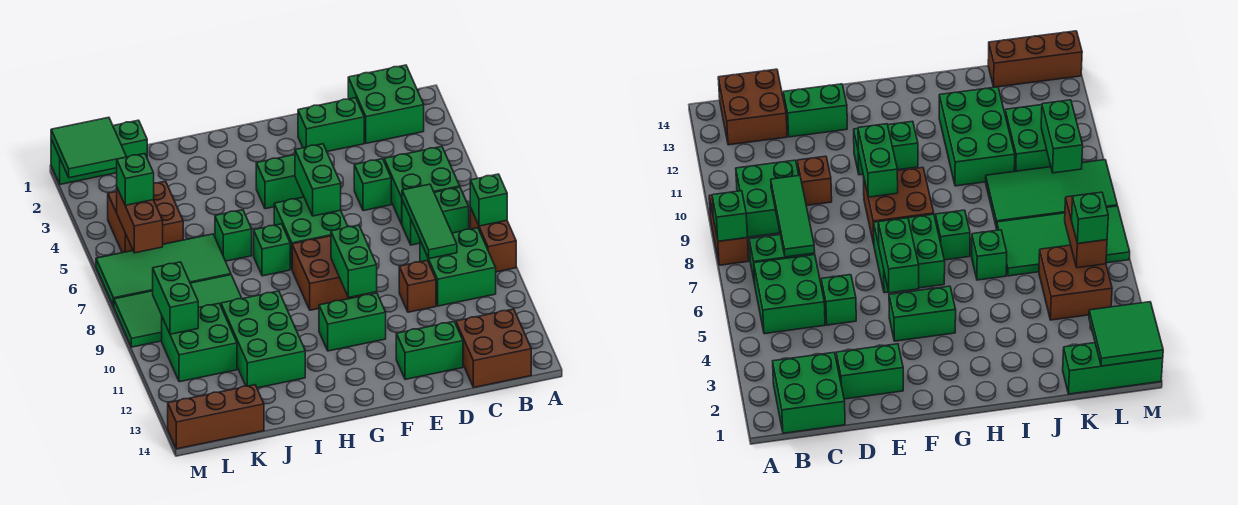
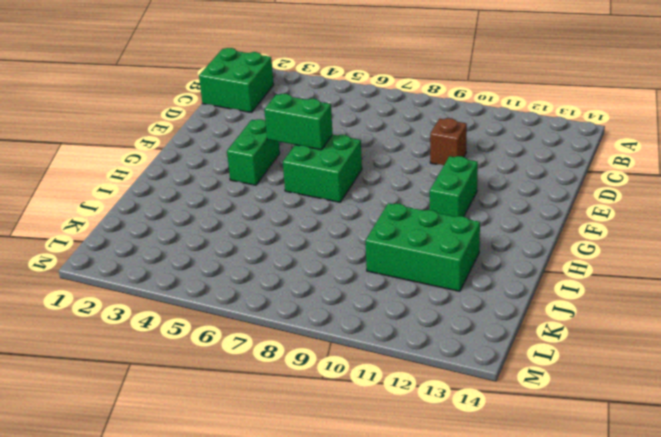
none -> brown 1x2 brick [470,207,516,272]
none -> green 2x2 brick [384,146,460,224]
none -> green 1x2 brick [402,187,469,245]
none -> green 2x2 brick [420,228,496,306]

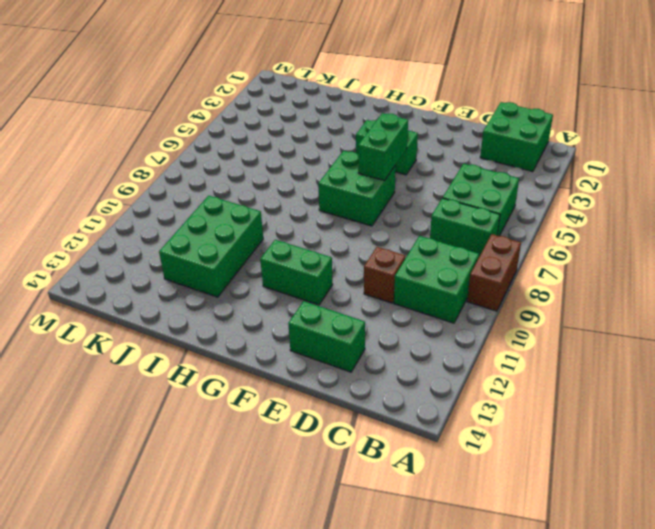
none -> brown 2x2 brick [456,309,531,387]
none -> green 1x2 brick [298,98,364,151]
none -> green 1x1 brick [354,159,391,211]
none -> brown 2x2 brick [292,236,368,310]

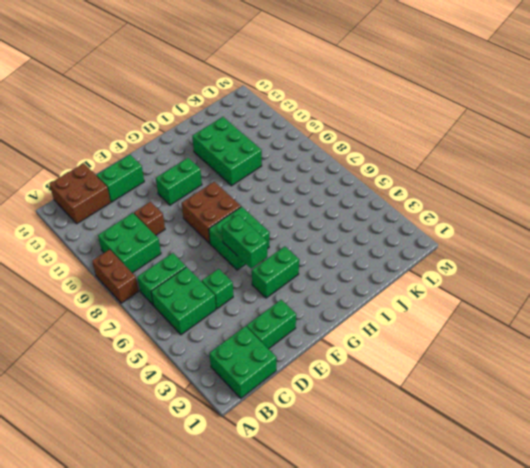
none -> green 1x1 brick [254,224,290,276]
none -> green 1x1 brick [215,210,252,261]
none -> green 2x4 tile [96,234,231,306]
none -> green 2x4 tile [114,275,242,347]

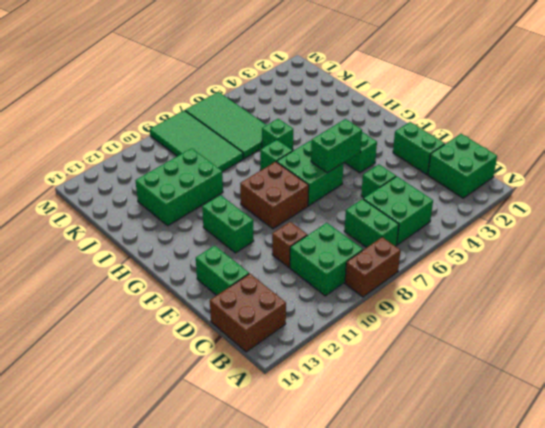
none -> green 1x3 brick [51,120,147,184]
none -> brown 2x2 brick [108,181,183,253]
none -> green 2x2 brick [162,304,237,382]
none -> brown 1x3 brick [168,385,264,449]

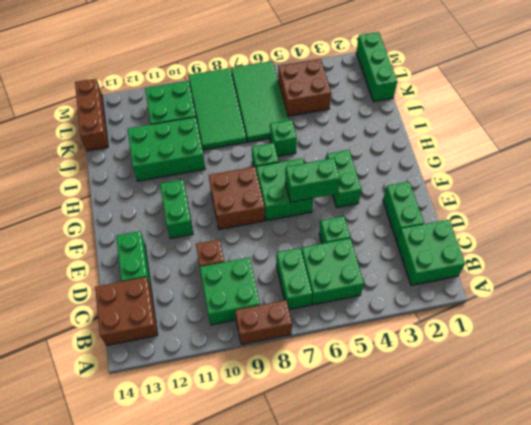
none -> green 1x1 brick [470,174,507,226]
none -> green 1x3 tile [402,184,457,259]
none -> green 1x2 brick [331,225,377,297]
none -> green 2x2 tile [51,117,126,178]

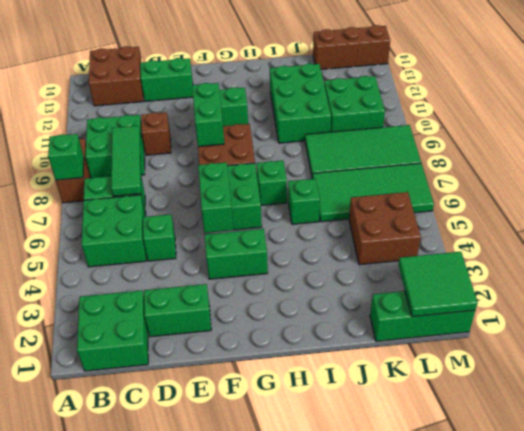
none -> brown 1x2 brick [117,188,163,253]
none -> green 1x2 brick [153,262,198,334]
none -> green 1x1 brick [117,154,154,205]

